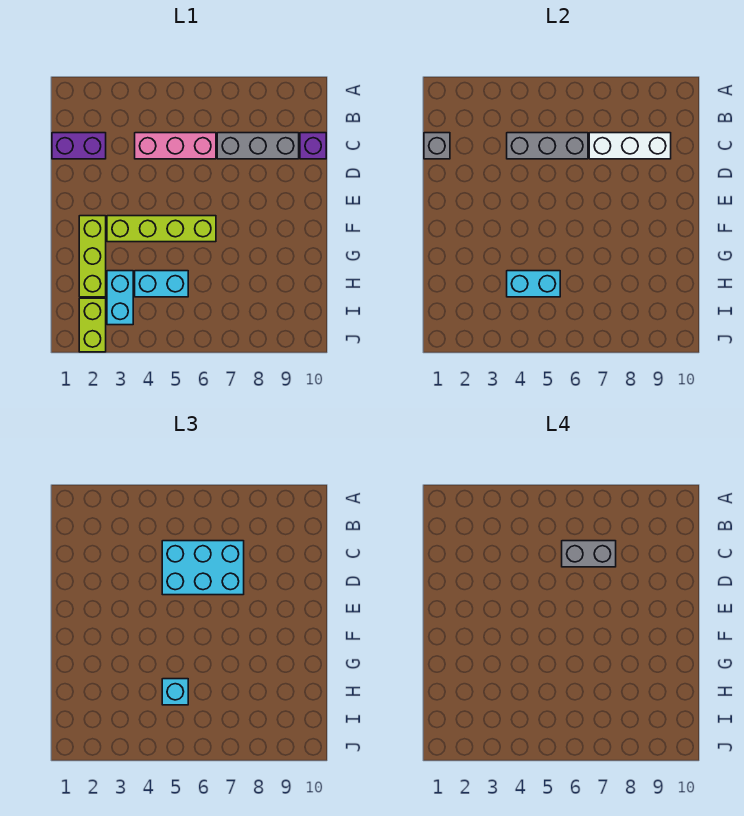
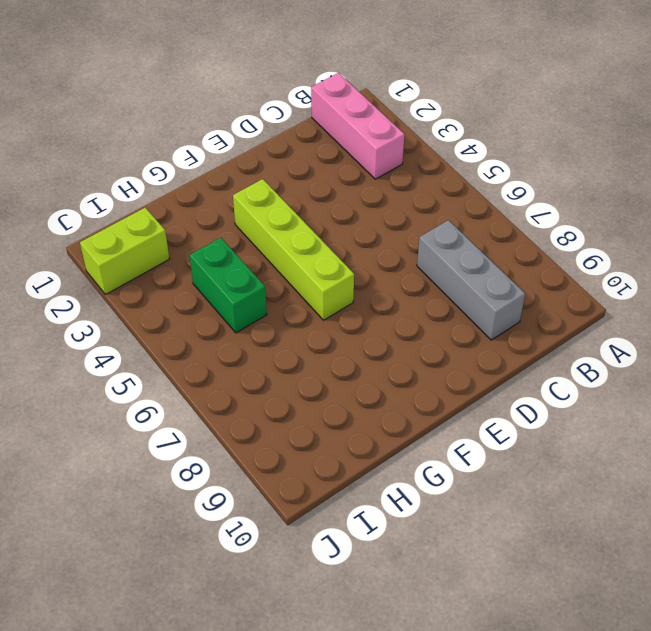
pink 1x3 brick [311,73,404,179] -> pink 1x3 brick moved to [135,133,216,159]
green 1x2 brick [189,238,267,333] -> cyan 1x2 brick [135,271,188,297]
none -> purple 1x2 brick [52,133,106,159]
none -> purple 1x1 brick [300,133,326,159]
none -> lime 1x3 brick [79,216,106,297]

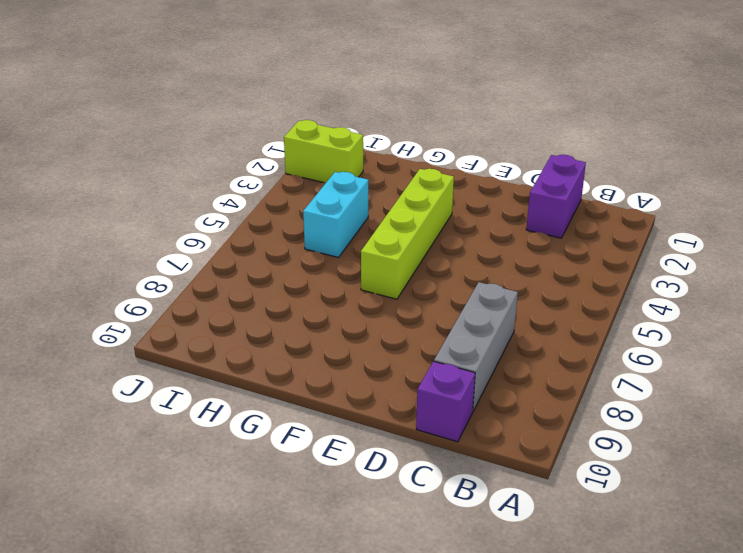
none -> pink 1x3 brick [135,133,216,159]
none -> lime 1x3 brick [79,216,106,297]
none -> cyan 1x2 brick [107,271,133,325]

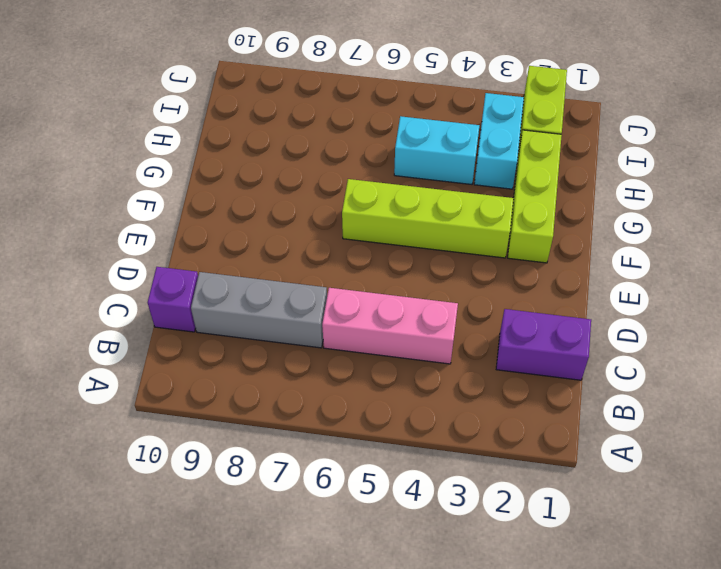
none -> grey 1x1 brick [424,133,450,159]
none -> grey 1x3 brick [507,133,588,159]
none -> white 1x3 brick [589,133,671,159]

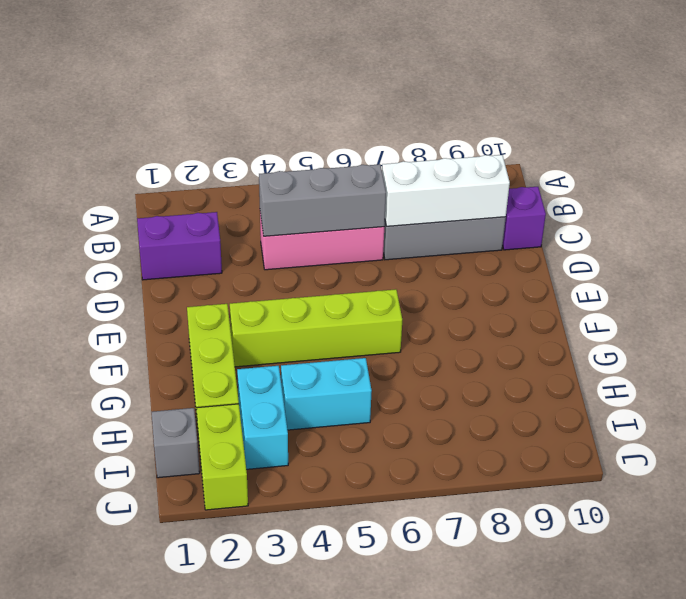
grey 1x1 brick [151,408,200,478] -> grey 1x1 brick moved to [424,133,450,159]
none -> cyan 1x2 brick [507,271,560,297]
none -> cyan 2x3 brick [162,541,244,595]
none -> cyan 1x1 brick [162,679,188,705]

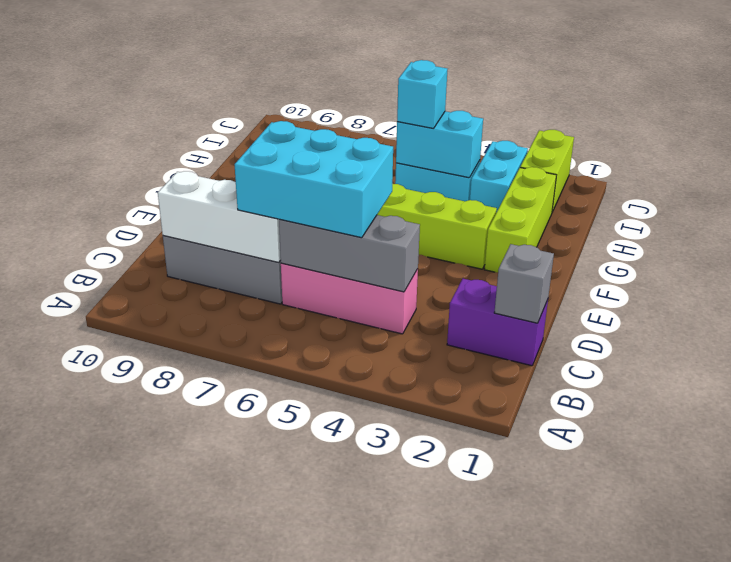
none -> purple 1x1 brick [300,133,326,159]
none -> grey 1x2 brick [562,541,616,567]

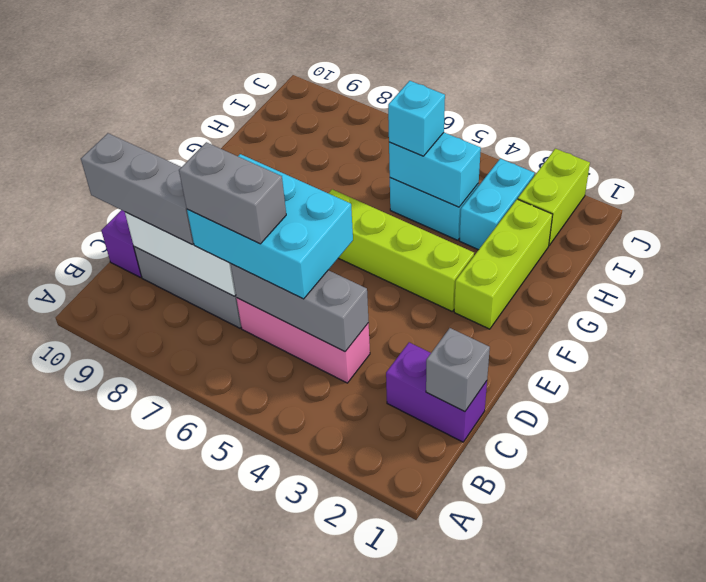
grey 1x3 brick [81,133,194,244] -> none

